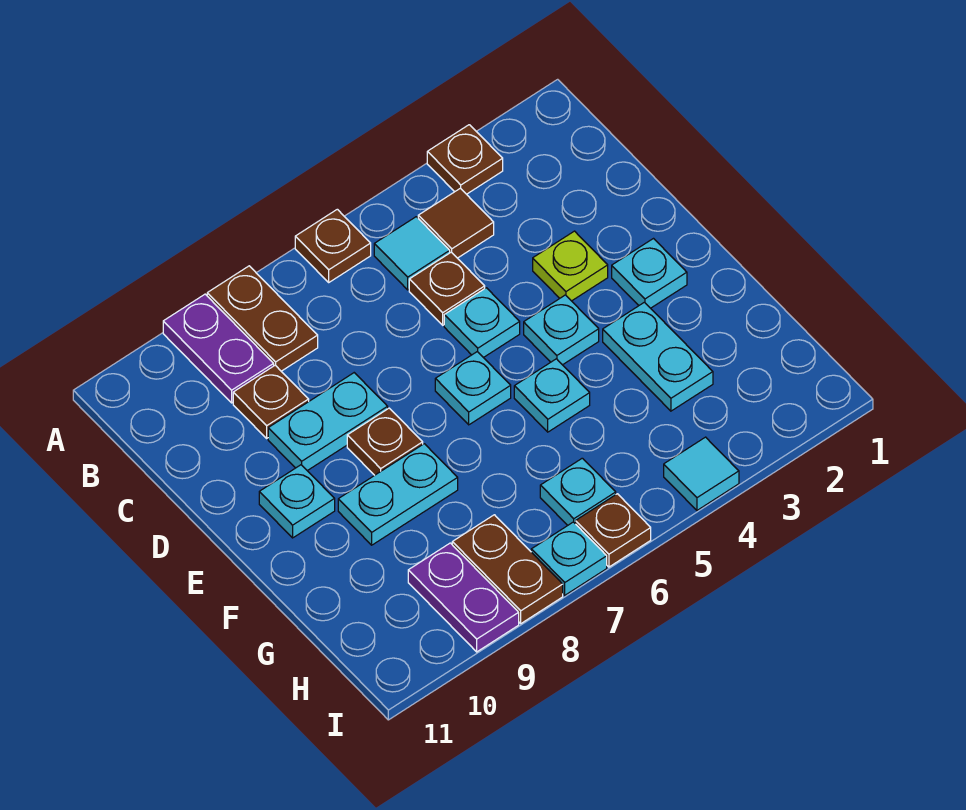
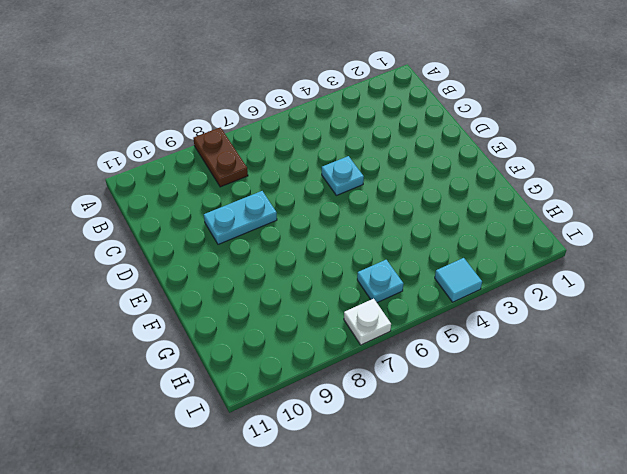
white 1x1 plate [344,299,391,345] -> cyan 1x1 plate [531,522,607,595]
none -> brown 1x1 plate [427,125,503,194]
none -> brown 1x1 plate [295,209,371,282]
none -> purple 1x2 plate [163,294,274,403]

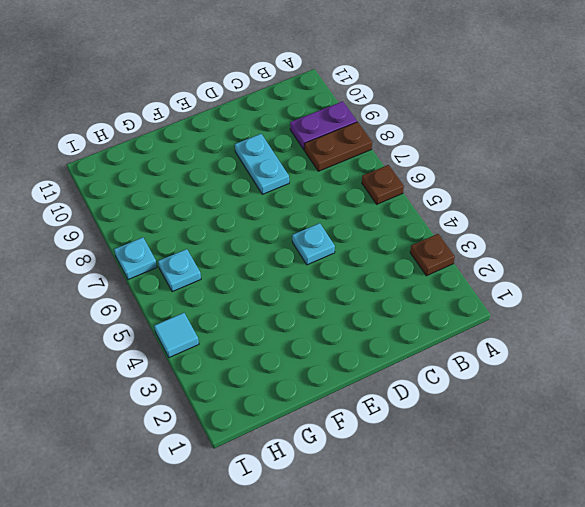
none -> brown 1x1 tile [418,188,494,258]
none -> cyan 1x1 tile [374,217,450,290]
none -> brown 1x1 plate [409,252,485,325]

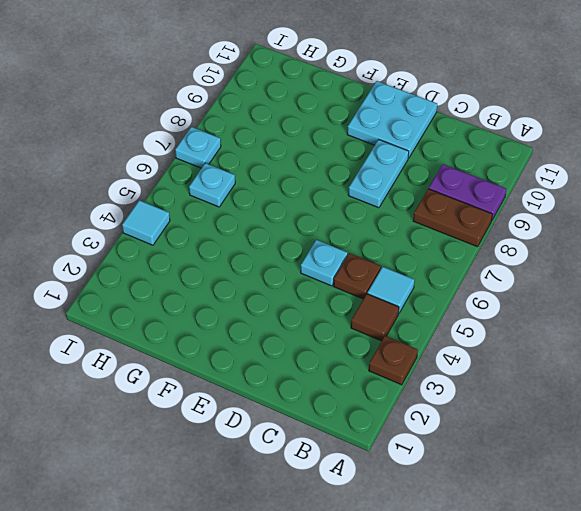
cyan 2x2 plate [347,81,437,158] -> cyan 1x1 plate [259,465,335,538]
none -> brown 1x1 plate [295,209,371,282]
none -> brown 1x1 plate [233,365,309,438]
none -> lime 1x1 plate [533,231,608,301]

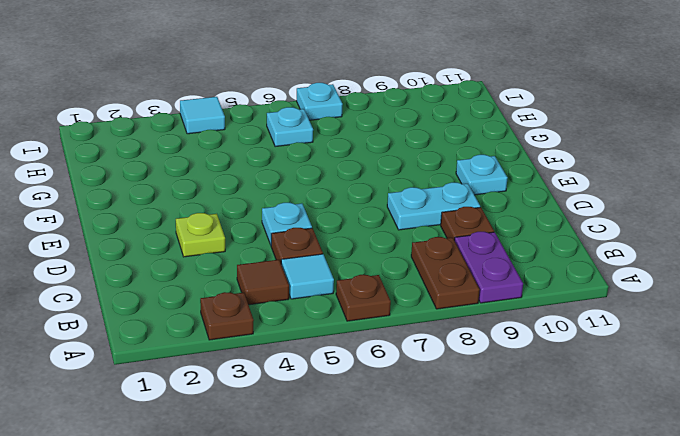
none -> cyan 1x1 plate [612,239,687,308]
none -> cyan 1x1 plate [524,295,599,365]
none -> cyan 1x1 plate [435,352,511,425]

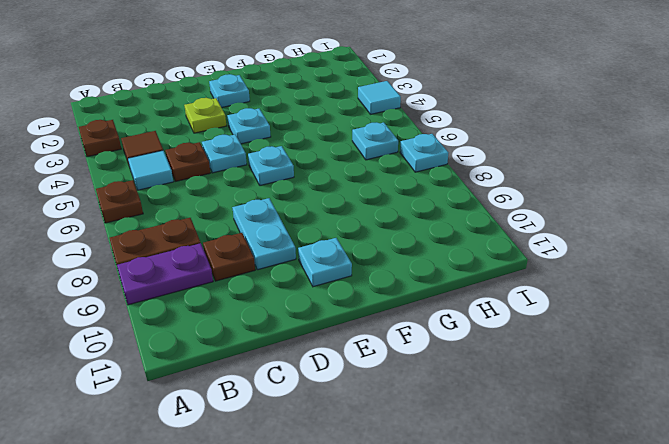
none -> brown 1x1 plate [347,408,423,475]
none -> cyan 1x2 plate [603,302,713,411]
none -> cyan 1x1 plate [514,359,590,432]

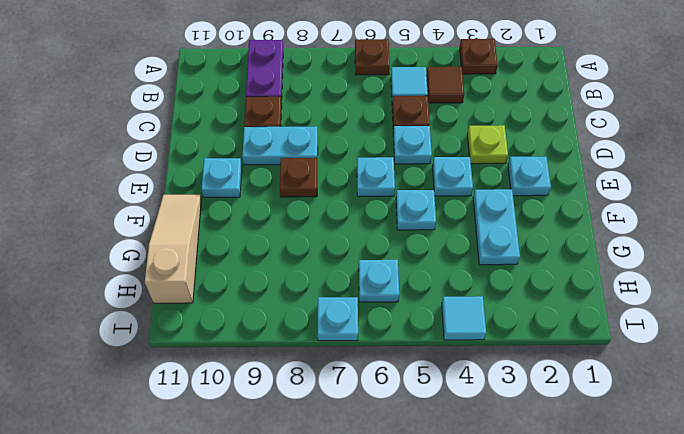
tan 1x3 slope [145,195,201,303] -> none
none -> brown 1x2 plate [207,266,318,371]
none -> cyan 1x2 plate [338,444,458,545]
none -> brown 1x2 plate [452,515,563,623]

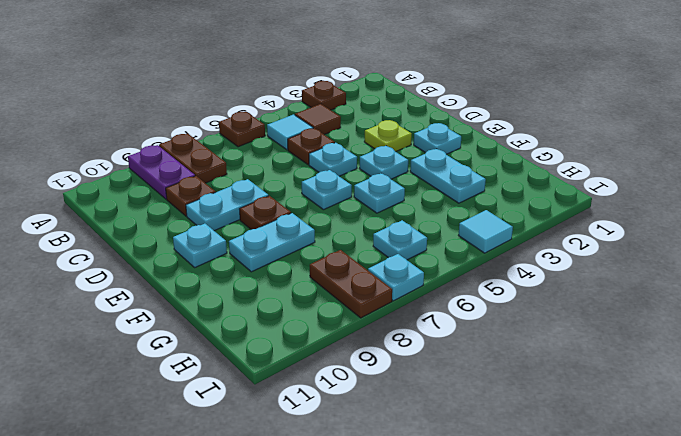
none -> purple 1x2 plate [408,543,519,652]
none -> brown 1x1 plate [576,494,651,567]

